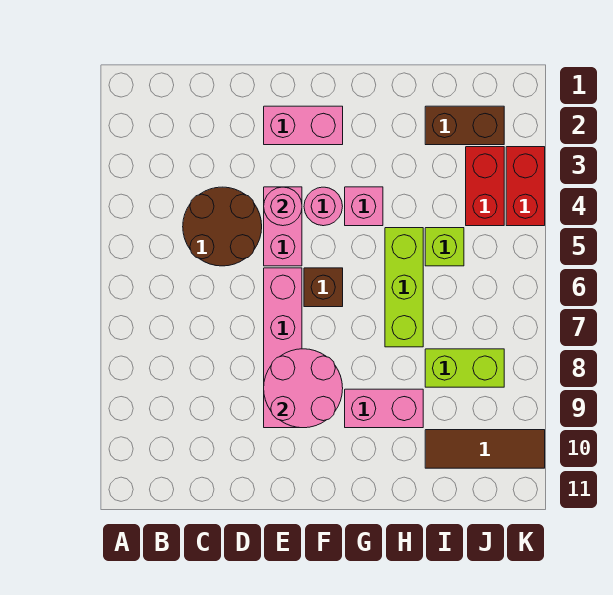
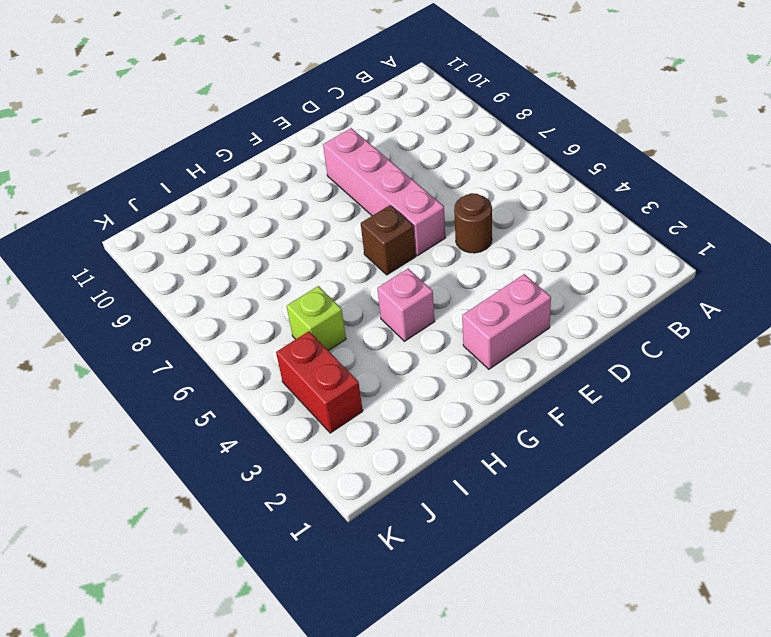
brown 1x1 round brick [454,193,492,253] -> brown 2x2 round brick [183,187,262,266]
none -> pink 1x2 brick [264,187,302,266]
none -> pink 1x1 round brick [304,187,343,226]
none -> pink 1x2 brick [345,389,423,428]

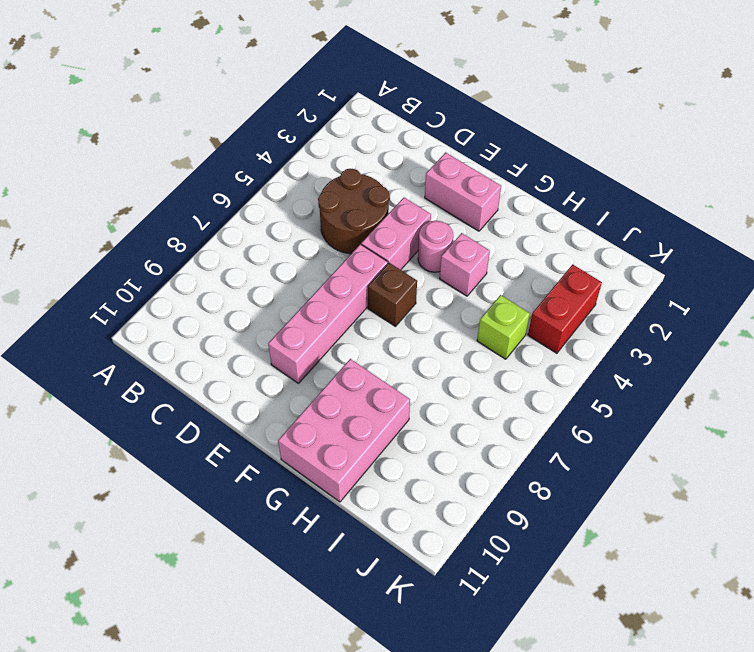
pink 2x3 brick [278,359,410,502] -> pink 1x2 brick [345,389,423,428]
none -> lime 1x3 brick [385,228,423,347]
none -> brown 1x2 brick [425,106,504,145]
none -> lime 1x2 brick [425,349,504,387]

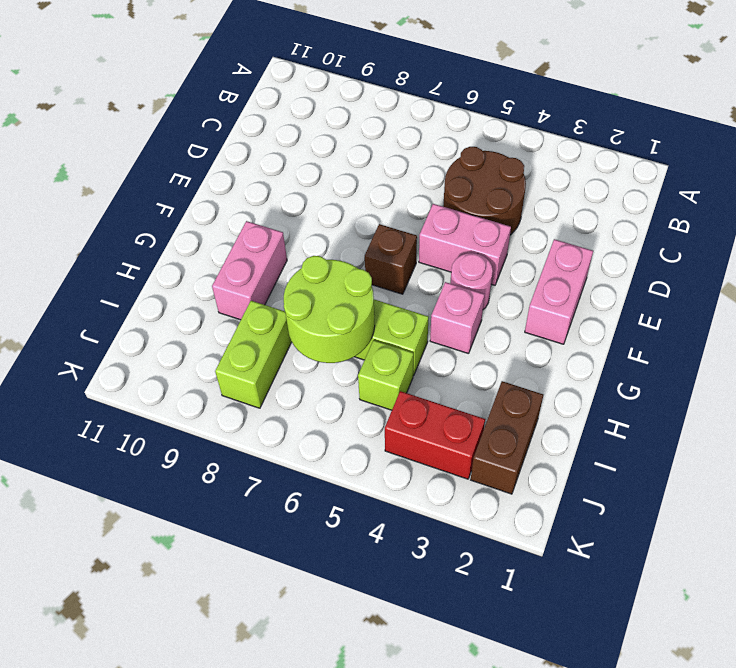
lime 2x2 round brick [284,256,375,363] -> none
none -> pink 1x4 brick [264,268,302,428]
none -> brown 1x3 tile [425,430,545,468]
none -> red 1x2 brick [506,147,545,226]

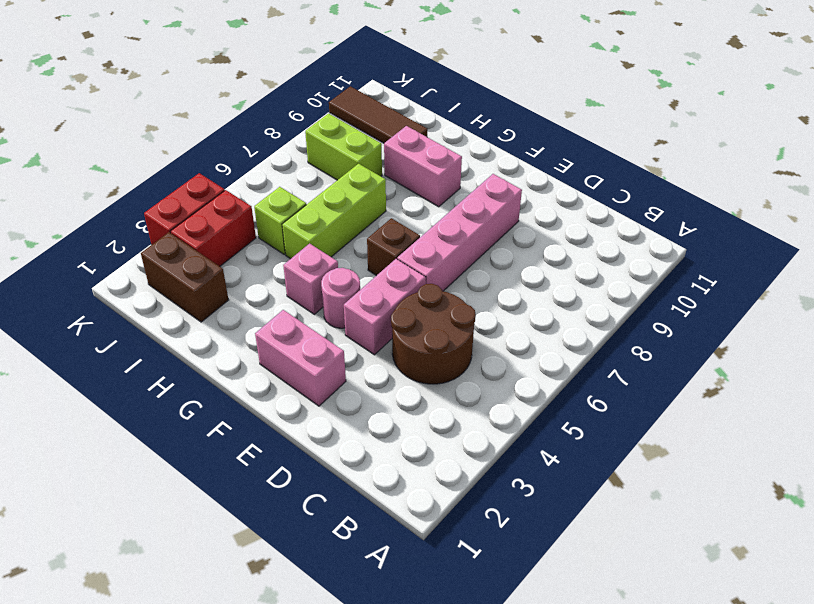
none -> pink 1x1 round brick [264,187,302,226]
none -> pink 2x2 round brick [264,349,343,428]

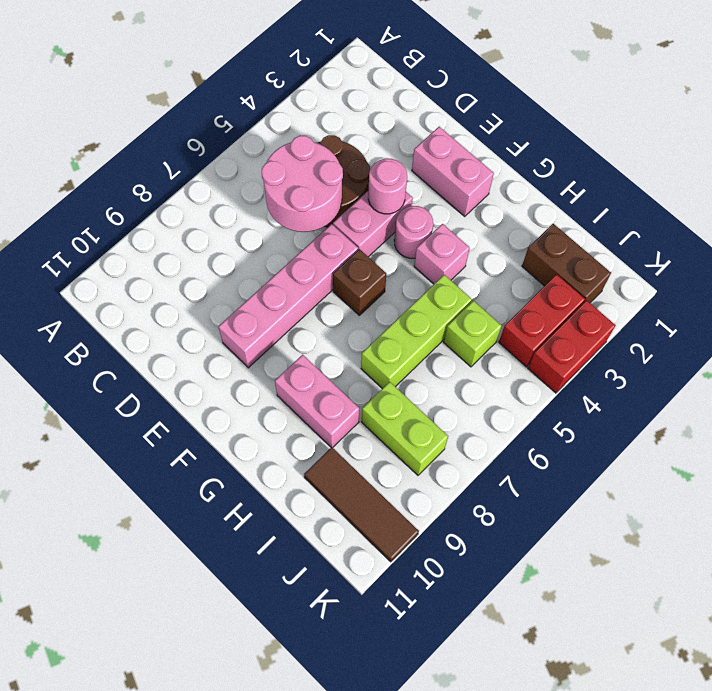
pink 2x2 round brick [262,136,343,232] -> pink 2x2 round brick moved to [264,349,343,428]

